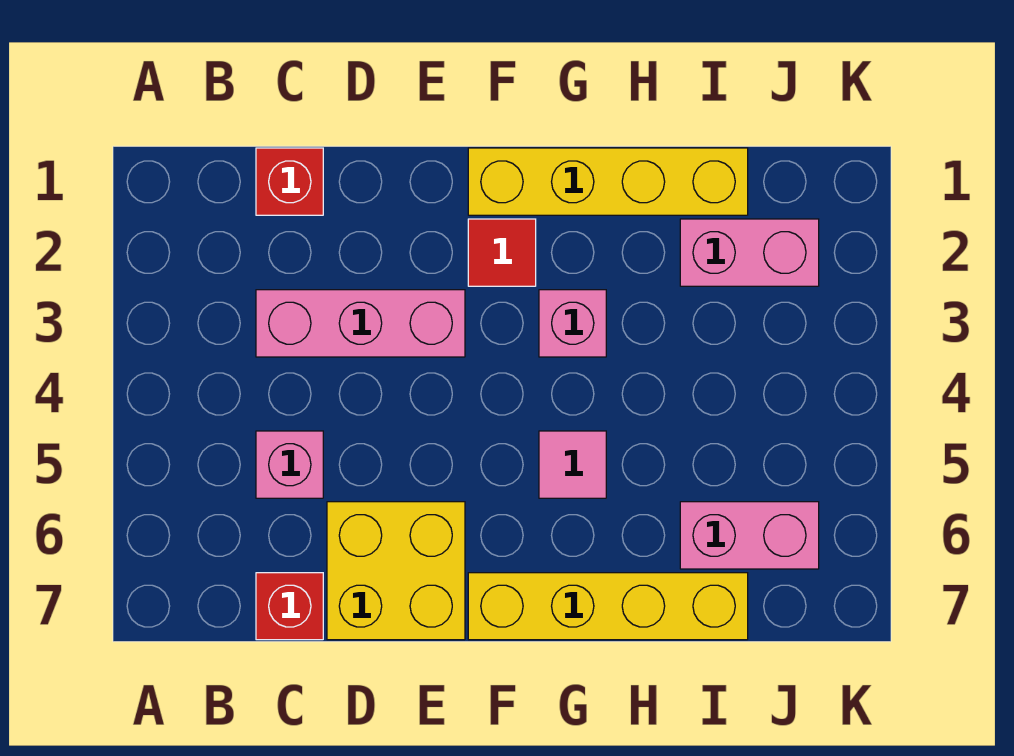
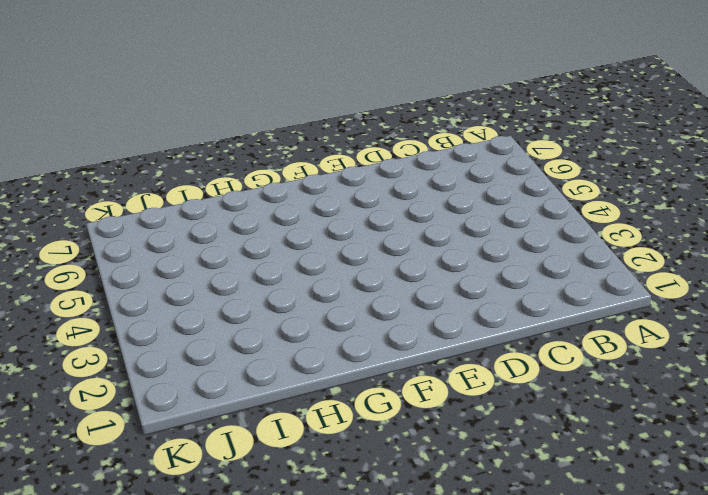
none -> red 1x1 brick [256,148,323,215]
none -> pink 1x3 brick [256,290,465,357]
none -> pink 1x1 brick [256,431,323,498]

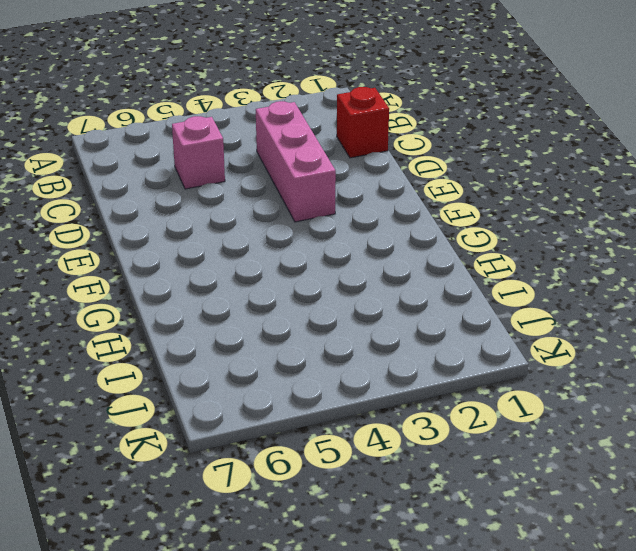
none -> red 1x1 brick [256,573,323,640]
none -> yellow 2x2 brick [327,502,465,640]
none -> yellow 1x4 brick [468,148,748,215]

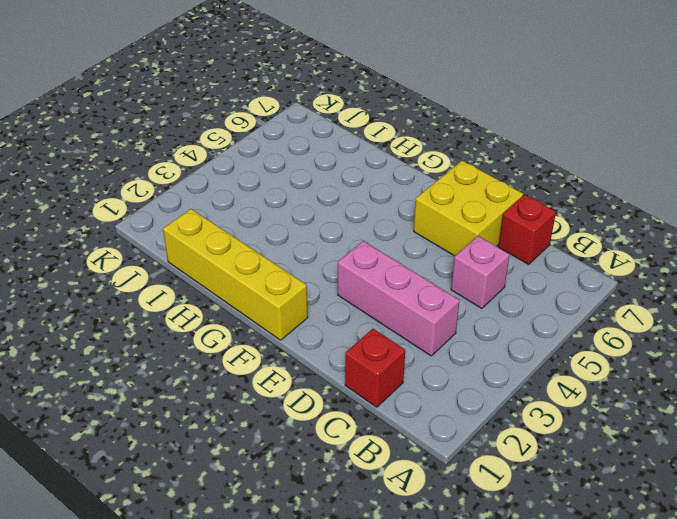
none -> red 1x1 tile [468,219,536,286]
none -> yellow 1x4 brick [468,573,748,640]
none -> pink 1x1 brick [539,290,606,357]

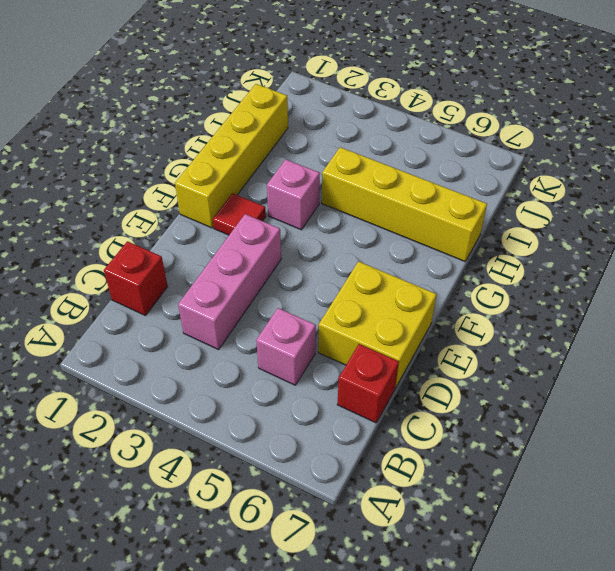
yellow 1x4 brick [322,147,487,261] -> yellow 1x4 brick turned to [468,573,748,640]
none -> pink 1x1 tile [539,431,606,498]
none -> pink 1x2 brick [680,219,819,286]
none -> pink 1x2 brick [680,502,819,569]

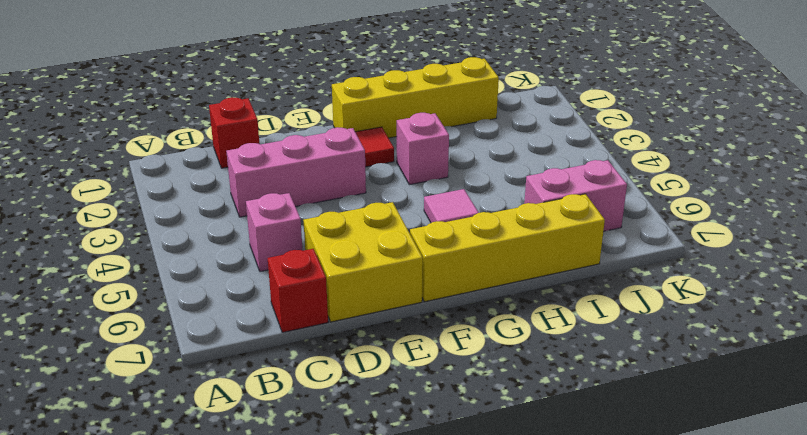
none -> pink 1x2 brick [680,219,819,286]

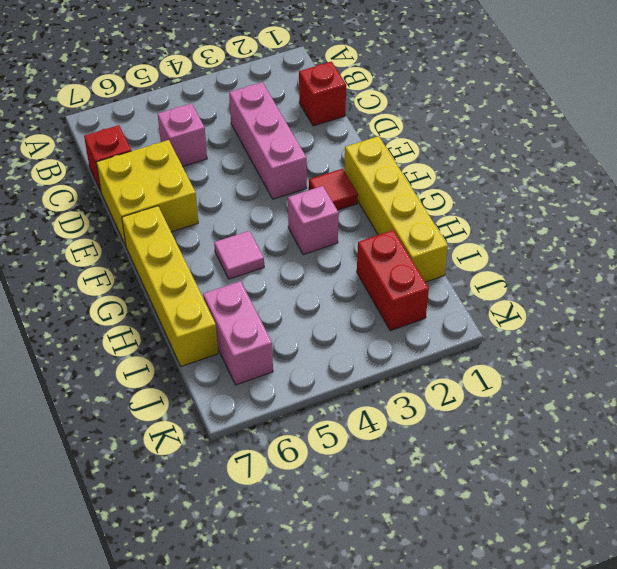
red 1x2 brick [357,230,429,331] -> pink 1x2 brick [680,219,819,286]

